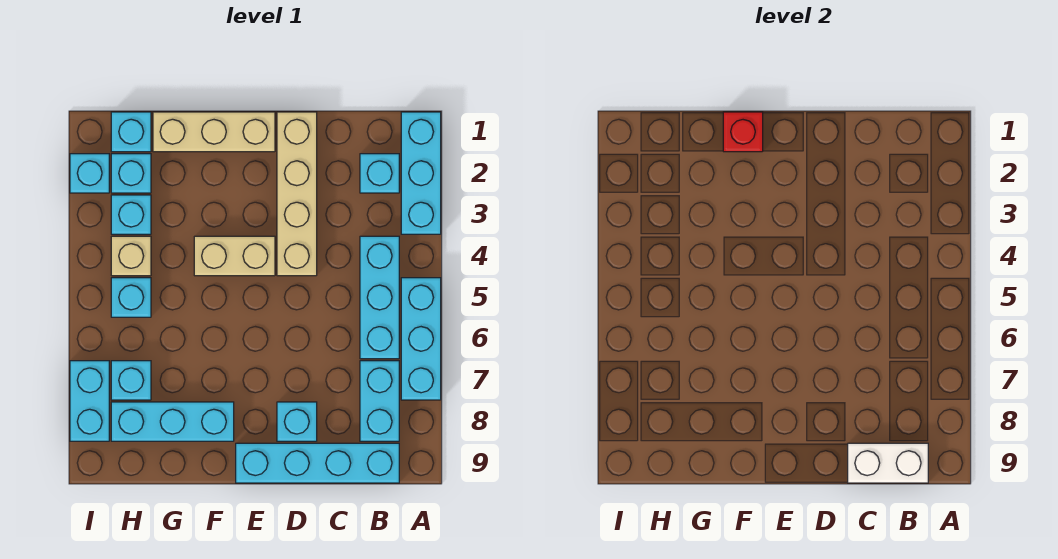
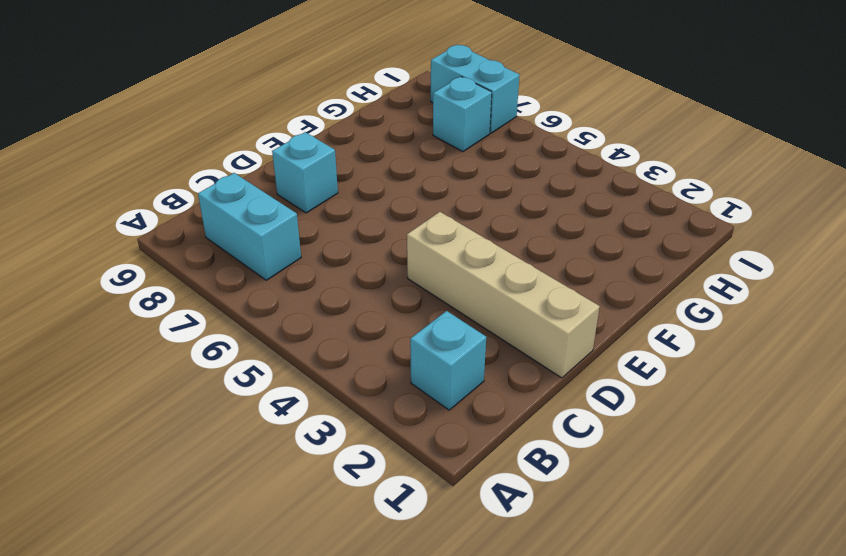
none -> cyan 1x3 brick [401,112,441,234]
none -> cyan 1x3 brick [401,278,441,400]
none -> cyan 1x3 brick [360,236,399,359]

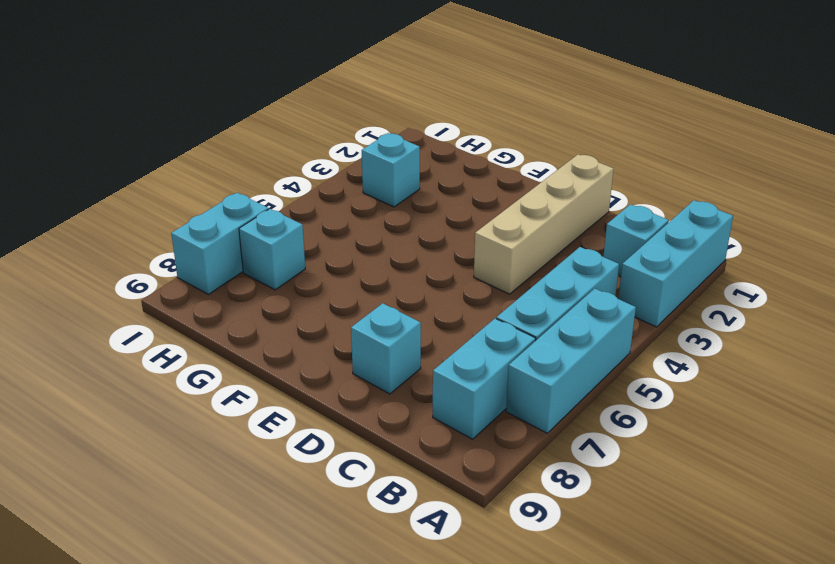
none -> cyan 1x4 brick [236,443,399,483]
none -> tan 1x3 brick [153,112,275,152]
none -> tan 1x2 brick [194,236,275,276]

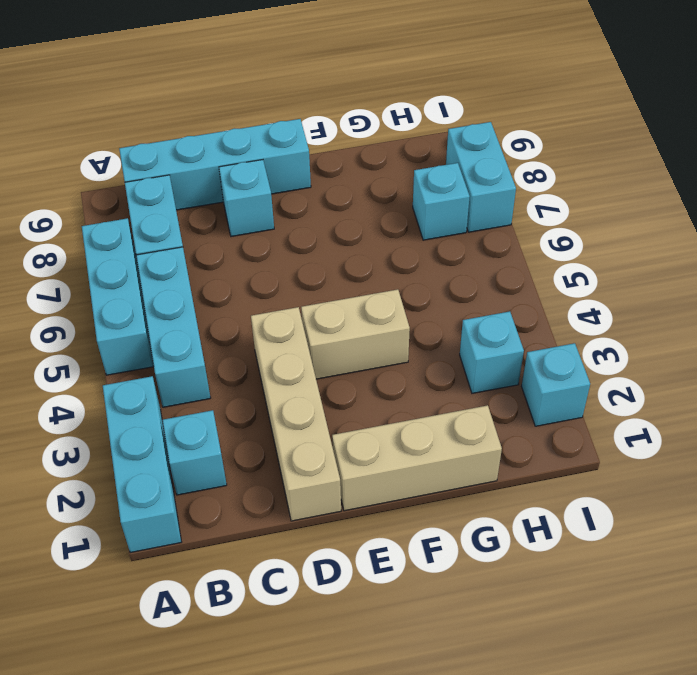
none -> cyan 1x3 brick [111,402,234,441]
none -> cyan 1x1 brick [111,112,151,152]
none -> cyan 1x1 brick [111,154,151,193]

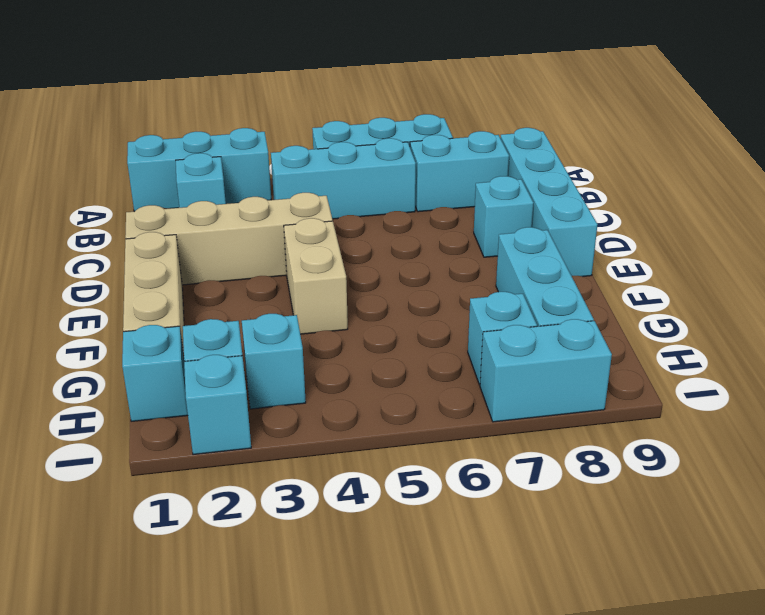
none -> tan 1x1 brick [111,236,151,276]
none -> cyan 1x1 brick [111,278,151,317]
none -> white 1x2 brick [848,443,928,483]

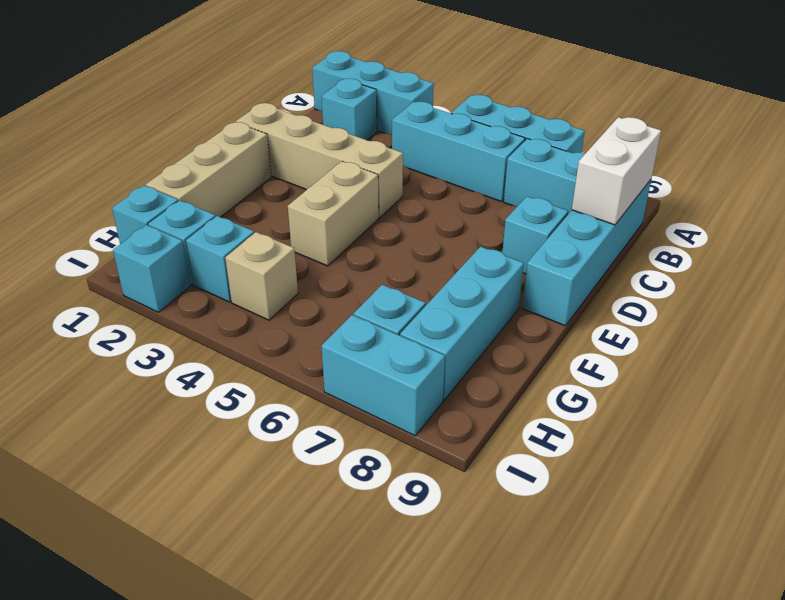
none -> cyan 1x1 brick [111,278,151,317]
none -> red 1x1 brick [723,112,763,152]

